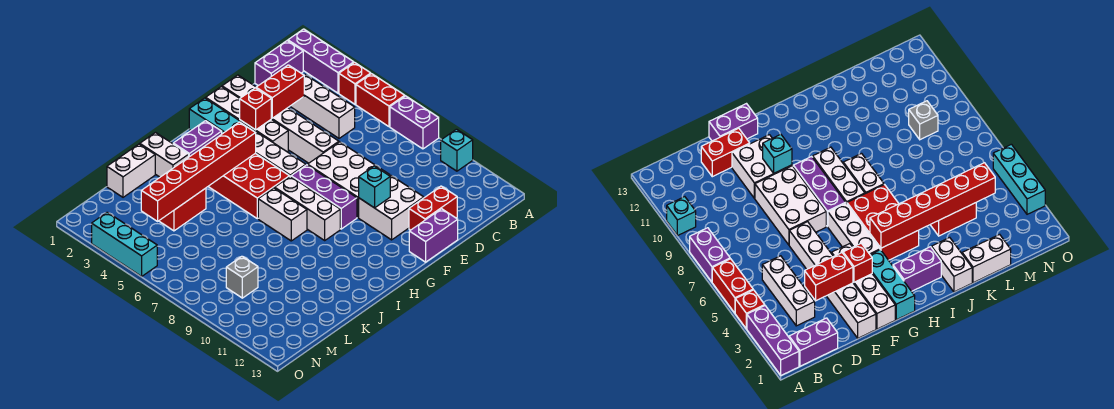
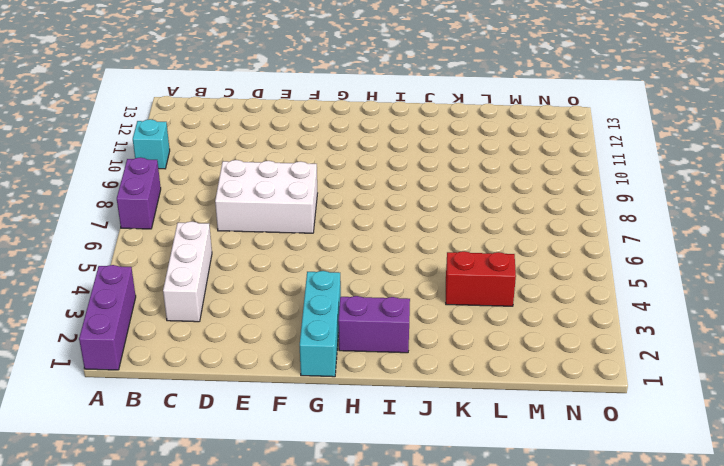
white 2x3 brick [215,160,317,233] -> white 2x3 brick turned to [308,142,390,217]
none -> red 1x1 brick [339,63,371,104]
none -> red 1x2 brick [356,74,405,127]
none -> purple 1x2 brick [255,41,303,86]

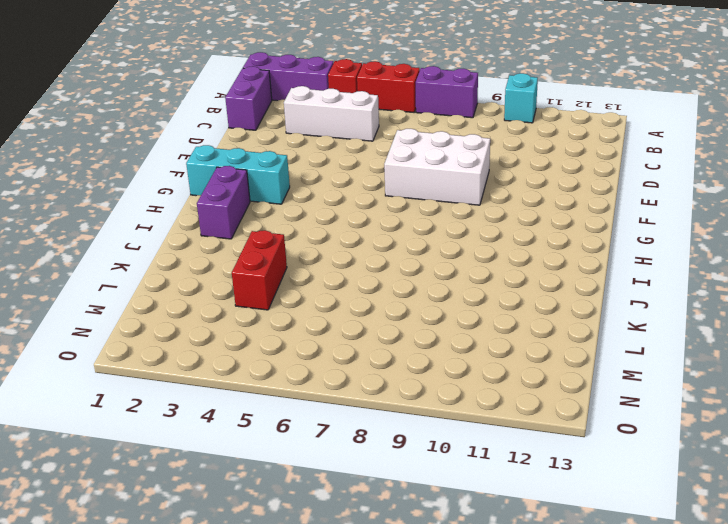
none -> red 1x2 brick [409,186,457,230]
none -> white 1x6 brick [222,75,339,163]
none -> white 2x2 brick [359,175,424,240]

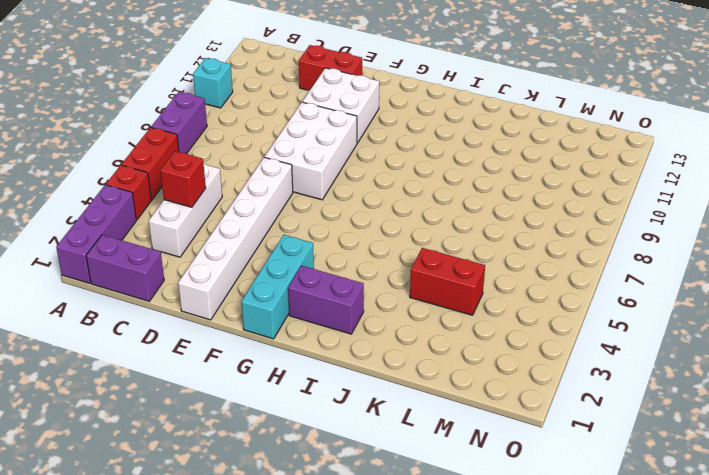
red 1x1 brick [160,151,206,207] -> red 1x1 brick moved to [240,88,271,130]
none -> purple 1x2 brick [409,209,458,262]
none -> white 1x4 brick [206,87,288,152]
none -> white 1x3 brick [255,132,306,176]

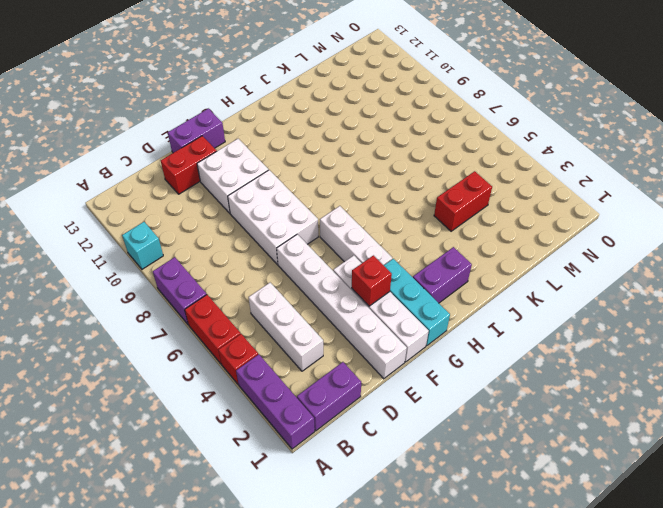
none -> purple 1x3 brick [291,165,357,229]
none -> red 2x3 brick [208,153,290,219]
none -> white 1x3 brick [275,176,340,240]

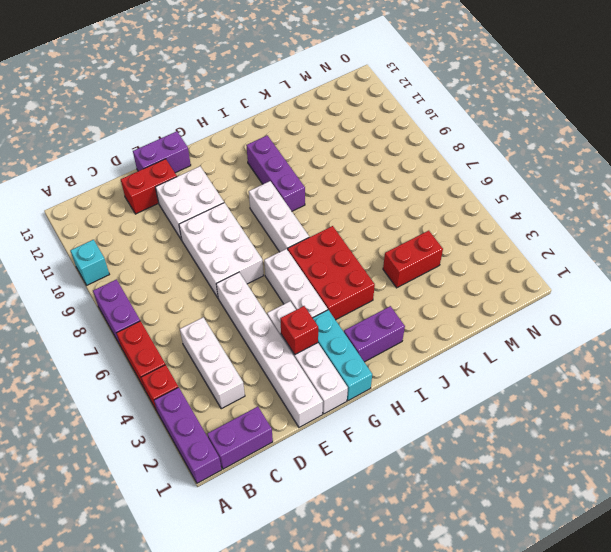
purple 1x3 brick [246,135,305,211] -> purple 1x3 brick moved to [291,165,357,229]
none -> white 1x2 brick [258,188,307,241]
none -> white 1x2 brick [140,133,189,177]
none -> white 1x2 brick [107,144,155,197]

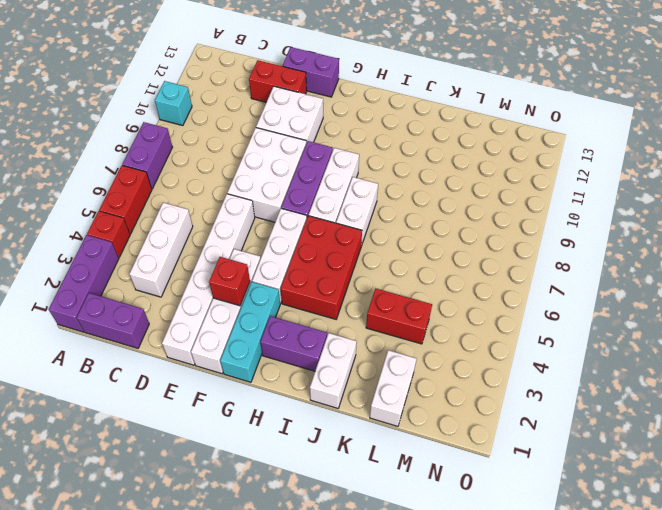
white 1x2 brick [370,350,417,426] -> white 1x2 brick turned to [107,144,155,197]
none -> grey 1x1 brick [226,256,258,298]
none -> cyan 1x3 brick [92,212,157,276]
none -> red 1x2 brick [256,65,304,118]

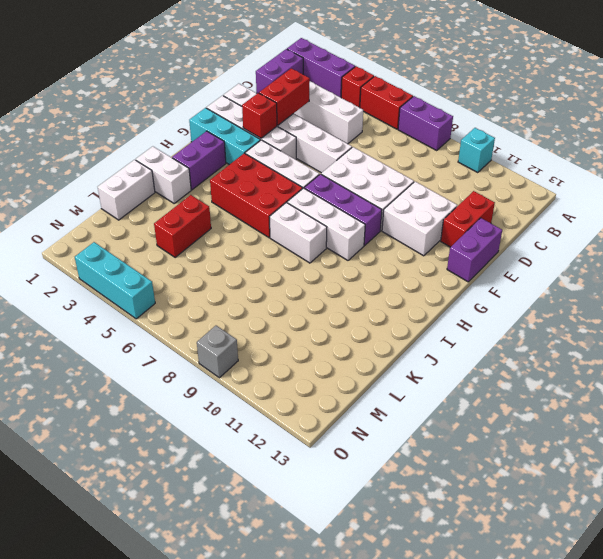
grey 1x1 brick [197,326,238,378] -> grey 1x1 brick moved to [226,256,258,298]
none -> cyan 1x1 brick [359,166,390,208]
none -> red 1x6 brick [141,122,256,221]

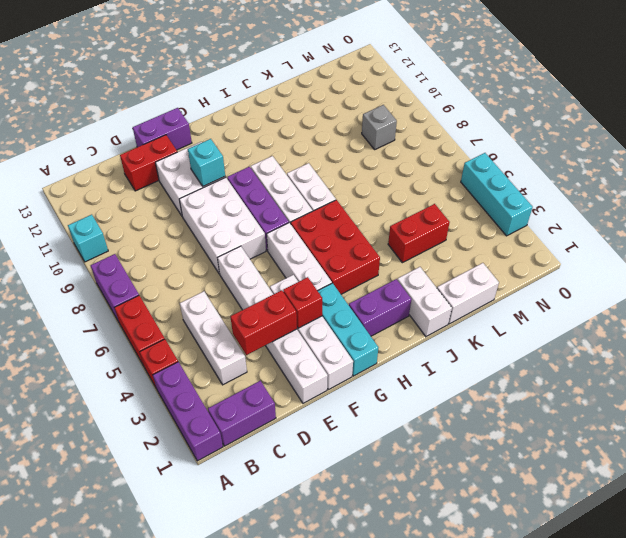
none -> red 1x6 brick [141,122,256,221]

